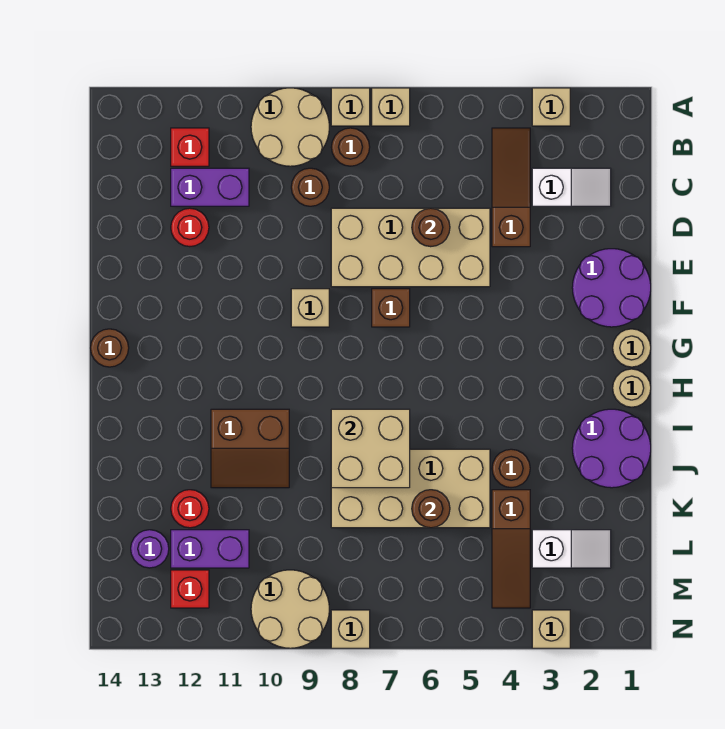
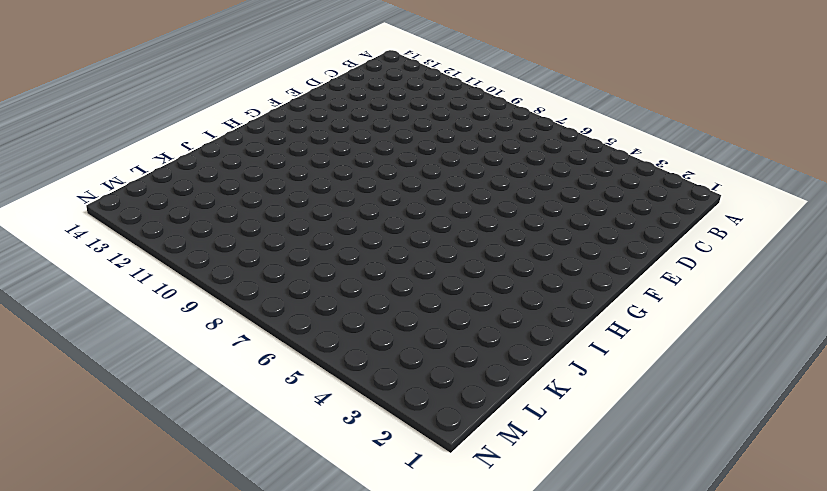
none -> tan 1x1 brick [532,88,570,126]
none -> tan 1x1 brick [372,88,410,126]
none -> tan 1x1 brick [331,88,370,126]
none -> tan 2x2 round brick [251,88,329,166]

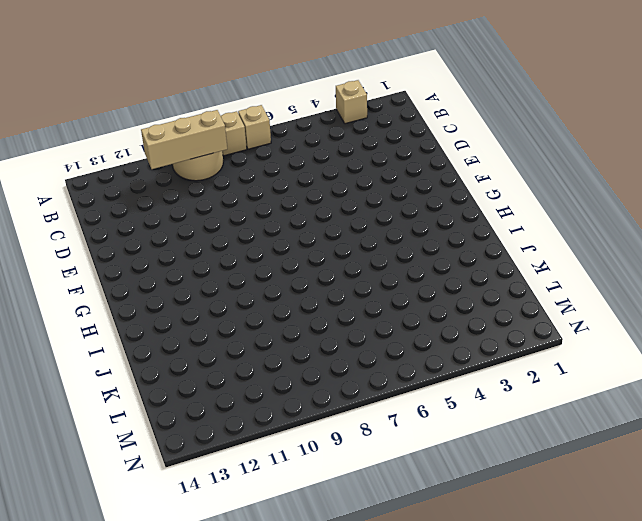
tan 1x3 brick [141,110,227,169] -> none
none -> brown 1x3 slope [492,128,530,247]
none -> brown 1x1 round brick [331,128,370,166]
none -> red 1x1 brick [171,128,209,166]
none -> white 1x2 slope [532,168,611,206]

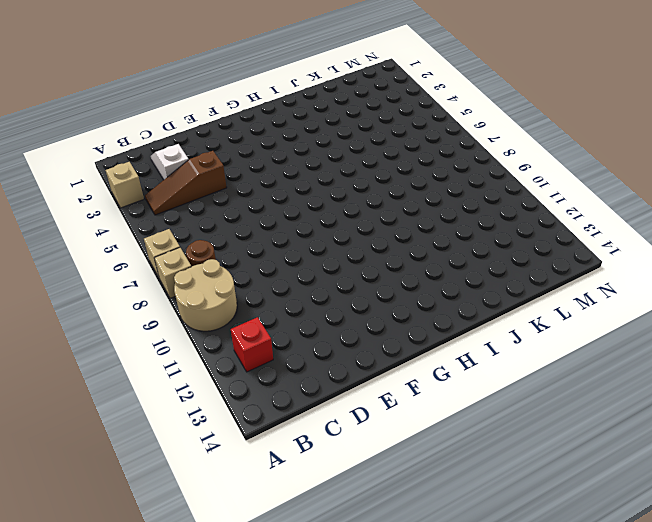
none -> brown 1x1 round brick [291,168,329,206]
none -> purple 1x2 brick [171,168,249,206]
none -> tan 2x4 brick [331,208,490,287]
none -> red 1x1 round brick [171,208,209,247]

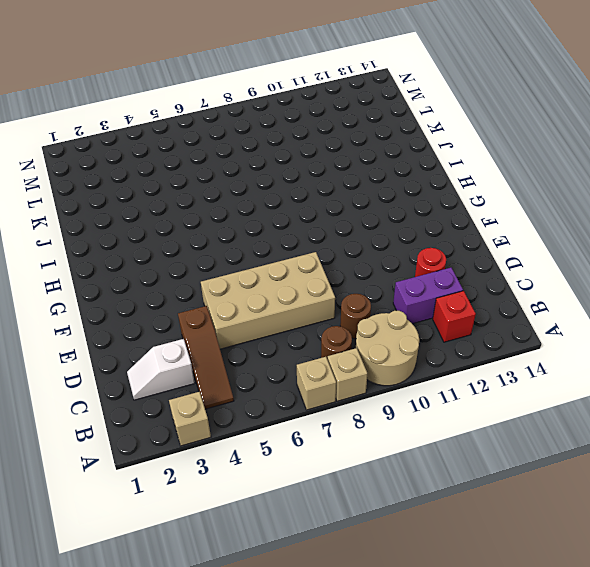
none -> purple 2x2 round brick [572,249,651,327]
none -> brown 1x1 brick [372,289,410,327]
none -> tan 1x1 brick [291,289,329,327]
none -> tan 1x1 round brick [613,329,651,367]

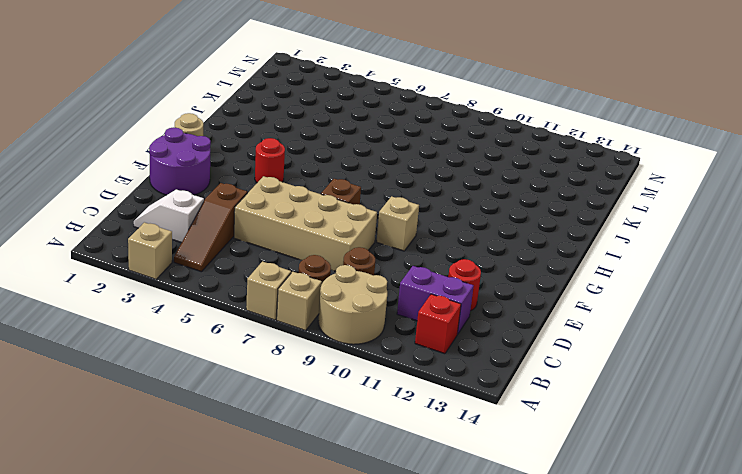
red 1x1 round brick [255,138,285,183] -> red 1x1 round brick moved to [171,490,209,528]
none -> brown 1x1 round brick [90,329,129,367]
none -> tan 1x1 round brick [613,369,651,407]
none -> purple 2x2 round brick [572,409,651,488]
none -> brown 2x2 slope [211,409,289,488]

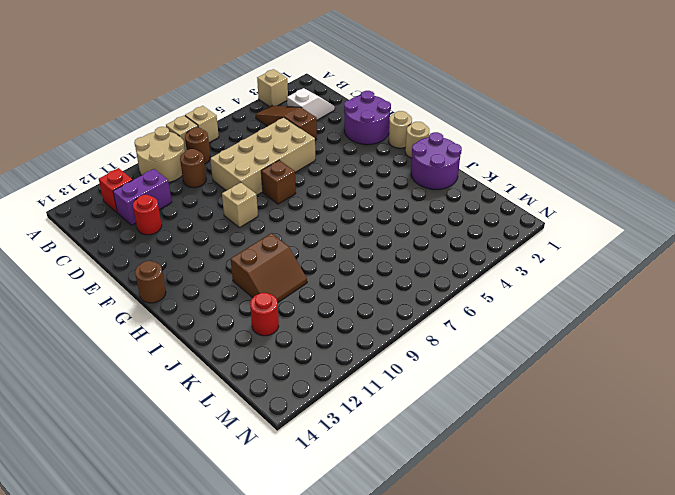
none -> brown 1x1 round brick [492,449,530,488]
none -> tan 2x4 brick [331,449,490,528]
none -> brown 1x3 slope [492,490,530,608]
none -> white 1x2 slope [532,530,611,568]

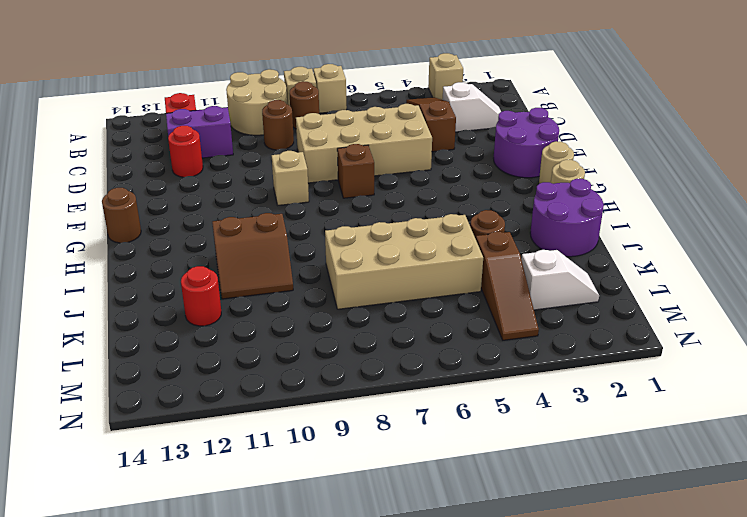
none -> purple 1x2 brick [171,530,249,568]
none -> purple 1x1 round brick [131,530,169,568]
none -> tan 2x2 round brick [251,570,329,648]
none -> red 1x1 brick [171,570,209,608]

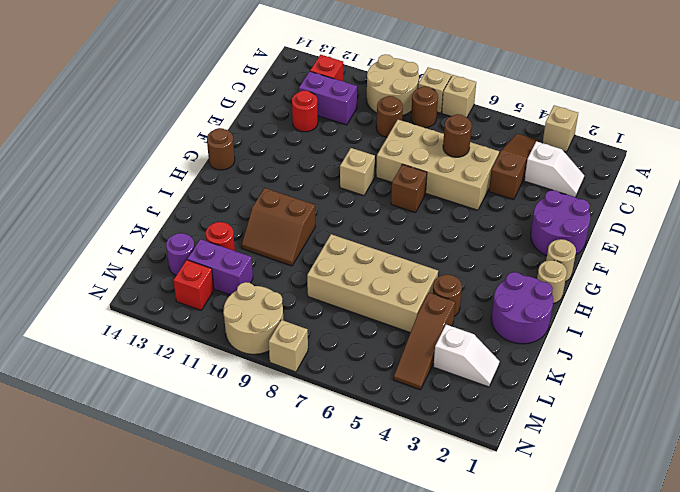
none -> tan 1x1 brick [532,610,570,648]
none -> tan 2x2 brick [331,409,410,488]
none -> brown 1x1 round brick [412,490,450,528]

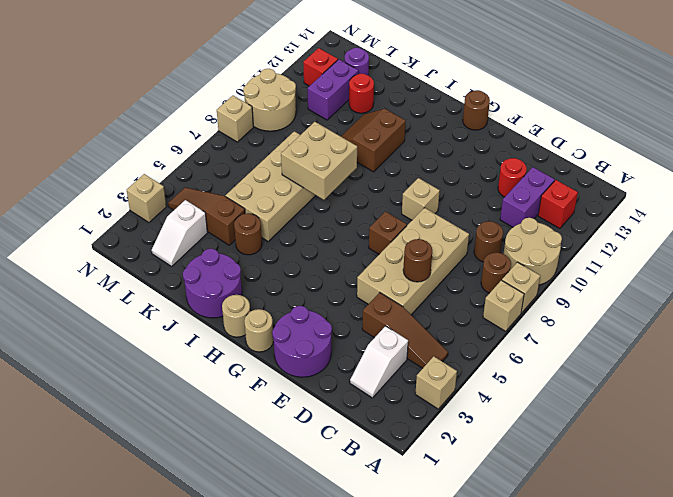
none -> brown 1x1 round brick [412,490,450,528]

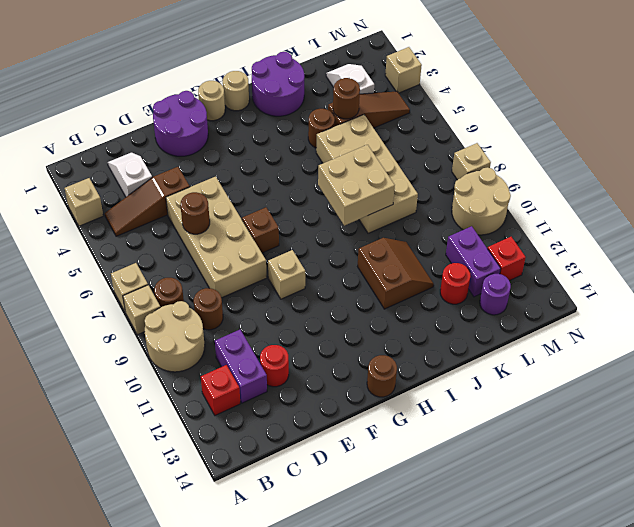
brown 1x1 round brick [333,78,360,119] -> brown 1x1 round brick moved to [412,490,450,528]

